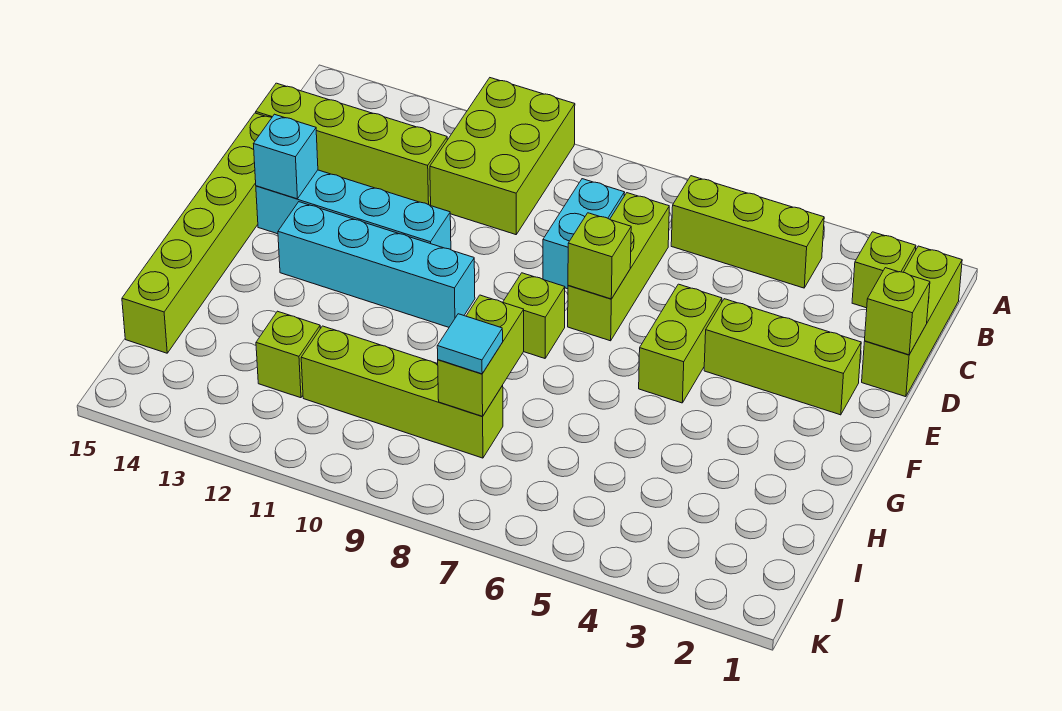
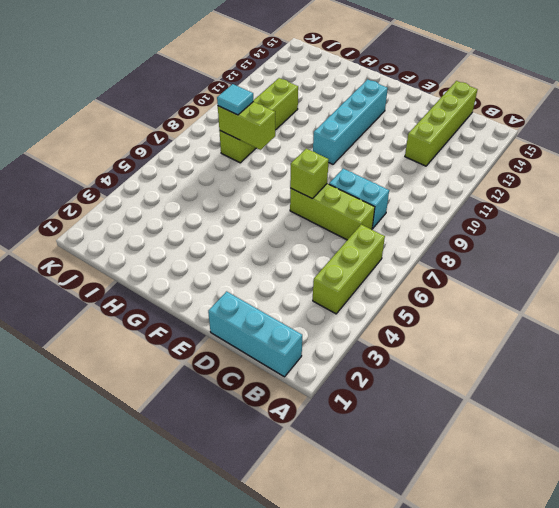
cyan 1x3 brick [208,291,302,377] -> lime 1x3 brick [862,246,962,397]
none -> lime 2x3 brick [430,78,575,235]
none -> lime 1x1 brick [852,232,916,308]
none -> lime 1x6 brick [122,113,272,353]

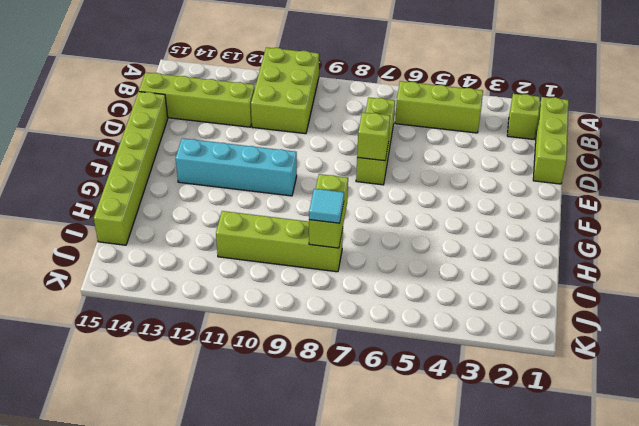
none -> cyan 1x2 brick [543,179,625,289]
none -> lime 1x3 brick [704,299,861,415]
none -> lime 1x2 brick [639,284,722,403]

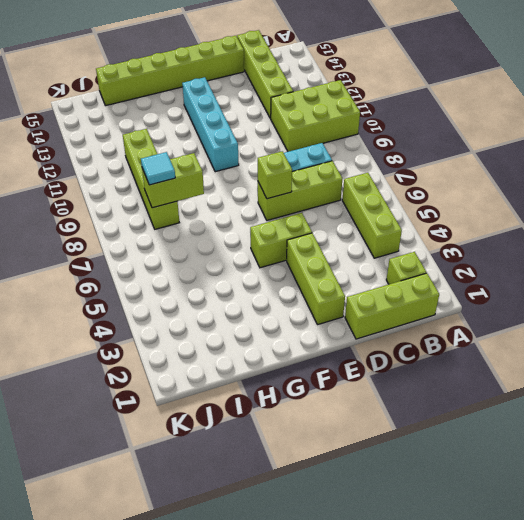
none -> cyan 1x4 brick [256,170,451,250]
none -> lime 1x1 brick [503,273,565,358]
none -> lime 1x1 brick [256,311,320,398]

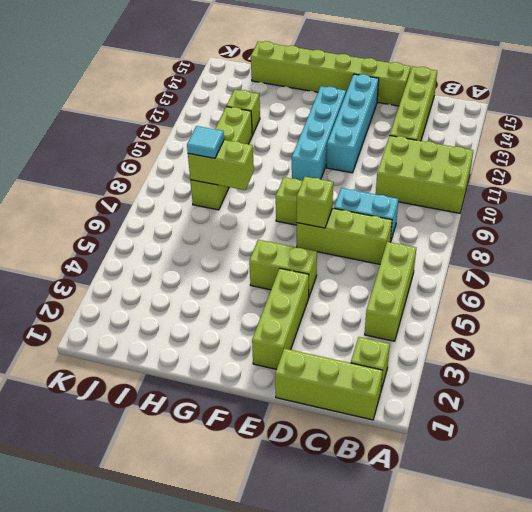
none -> lime 1x1 brick [865,268,930,355]
none -> cyan 1x1 brick [254,114,318,199]

